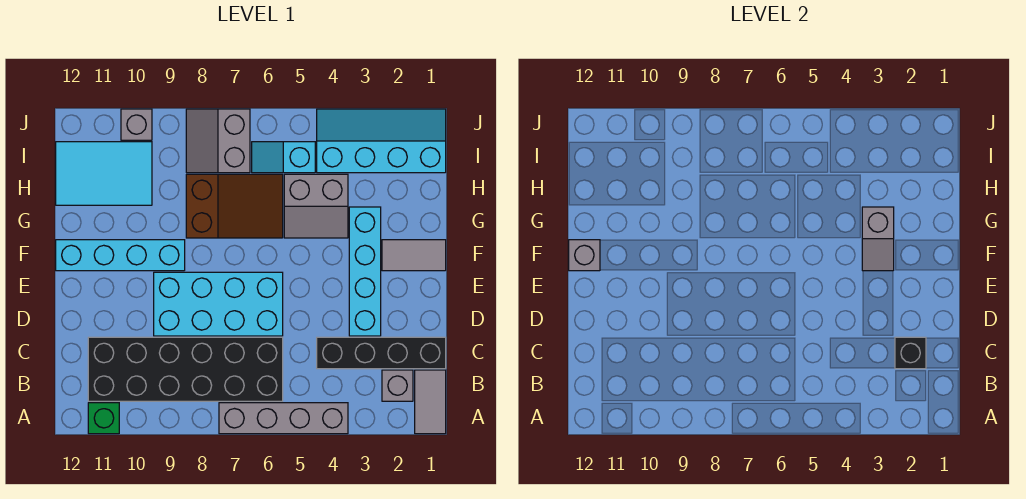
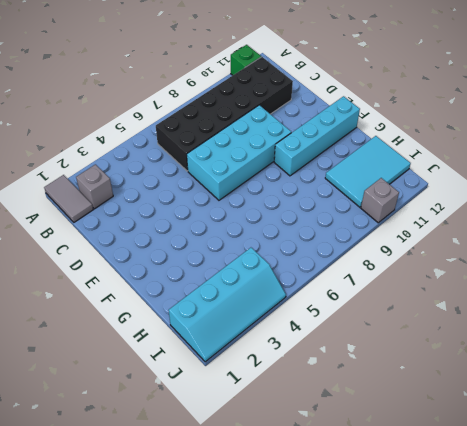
none -> grey 1x4 brick [219,403,348,434]
none -> black 1x4 brick [317,337,446,369]
none -> cyan 1x4 brick [349,207,381,336]

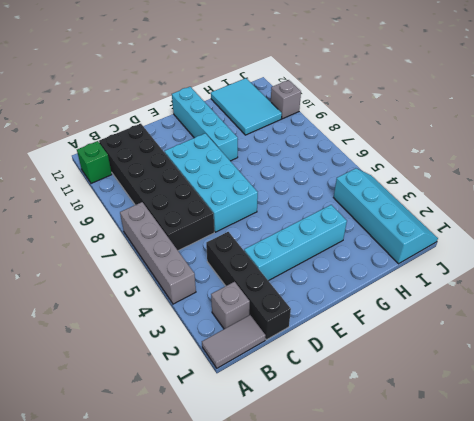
none -> grey 1x2 tile [382,240,446,271]
none -> grey 2x2 slope [284,174,348,238]
none -> brown 2x3 slope [186,174,283,238]

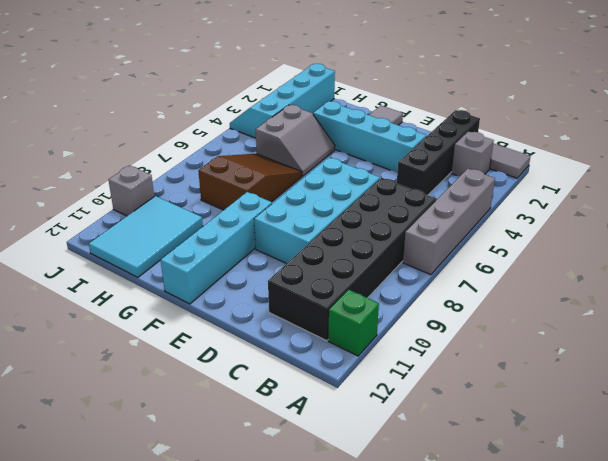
none -> cyan 1x2 slope [252,142,315,173]
none -> grey 2x2 slope [186,109,250,173]
none -> black 1x1 brick [895,337,926,369]

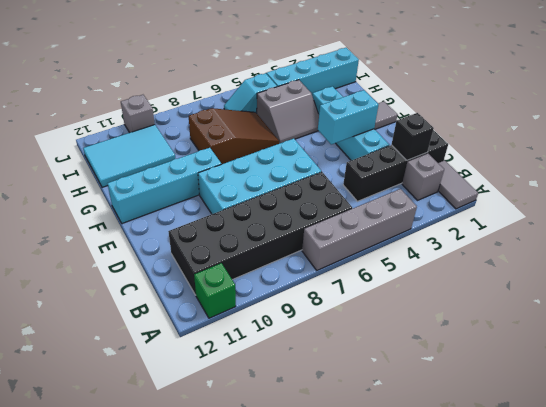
cyan 1x2 brick [318,90,378,144] -> none
none -> grey 2x2 slope [186,109,250,173]
none -> grey 1x2 slope [862,207,894,271]
none -> grey 1x1 brick [569,240,600,271]

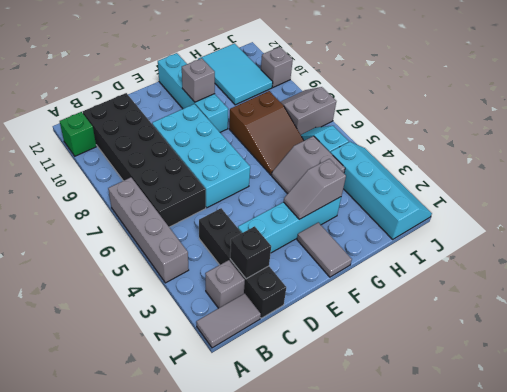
grey 1x1 brick [182,58,215,102] -> grey 1x1 brick moved to [569,240,600,271]

